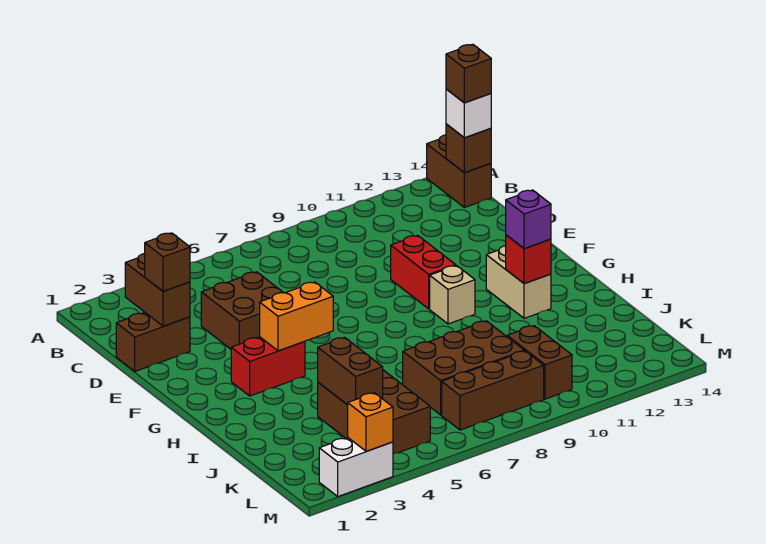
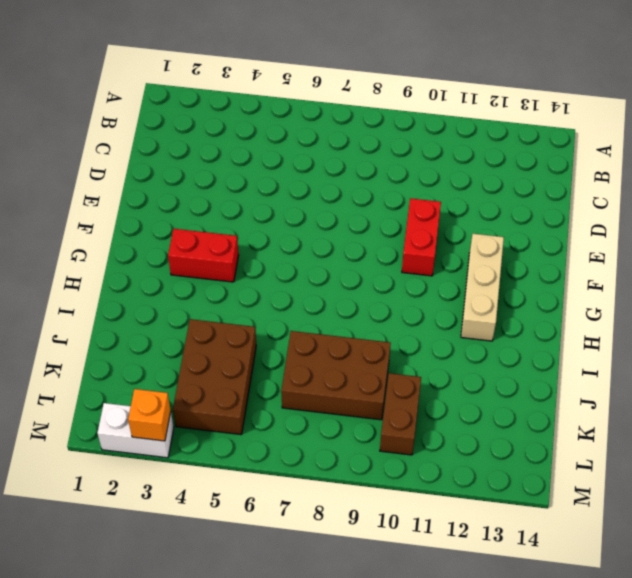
tan 1x3 brick [461,234,504,341] -> tan 1x2 brick [486,246,551,318]
none -> brown 1x2 brick [427,135,491,208]
none -> brown 1x2 brick [116,313,190,371]
none -> brown 2x2 brick [201,272,283,349]

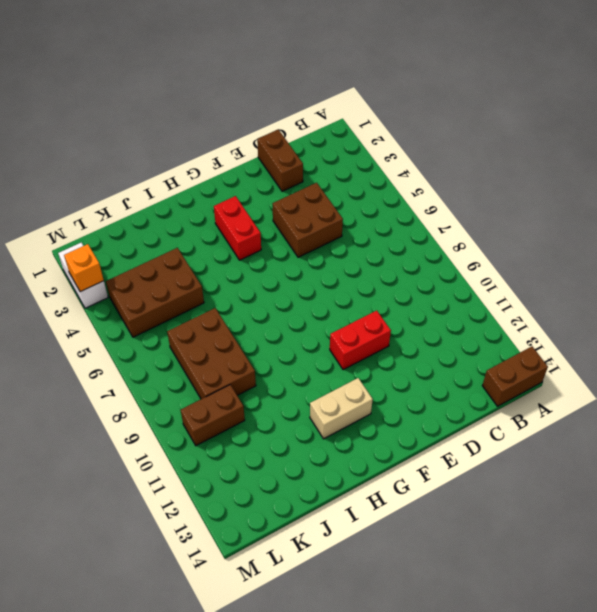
none -> tan 1x1 brick [430,266,475,324]
none -> brown 1x3 brick [442,351,544,430]
none -> brown 1x1 brick [446,124,491,173]

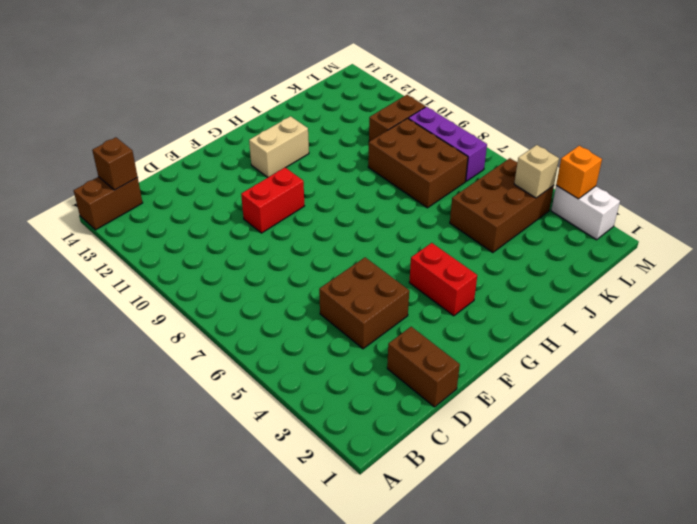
tan 1x1 brick [514,145,559,198] -> tan 1x1 brick moved to [430,266,475,324]
purple 1x3 brick [408,107,487,181] -> brown 1x3 brick [442,351,544,430]
none -> brown 1x2 brick [125,254,190,326]
none -> orange 1x2 brick [260,282,333,351]
none -> red 1x1 brick [506,235,551,284]

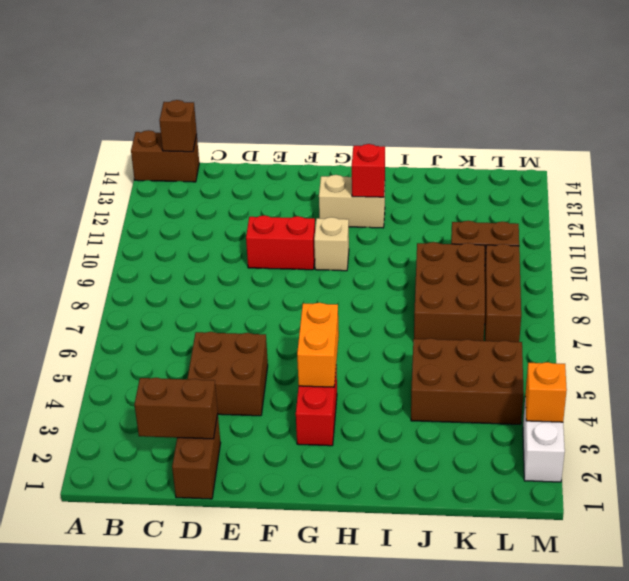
none -> brown 1x2 brick [318,337,383,405]
none -> white 1x1 brick [446,89,491,138]
none -> brown 1x1 brick [145,233,190,291]

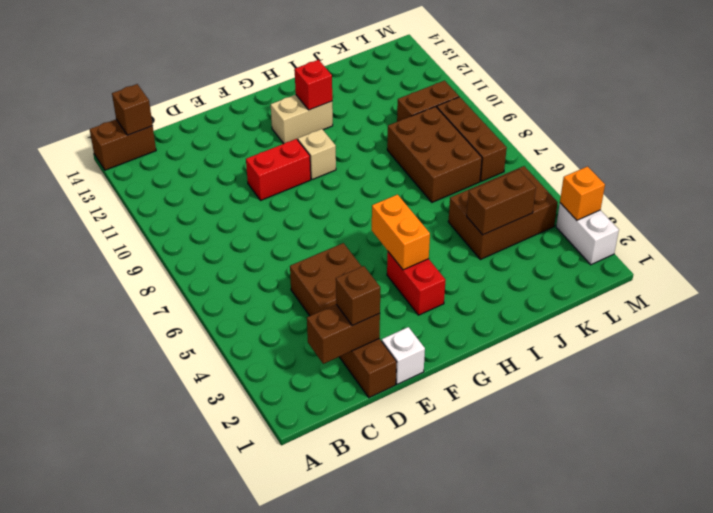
white 1x1 brick [382,327,425,384] -> white 1x1 brick moved to [446,89,491,138]
none -> purple 1x1 brick [506,190,551,249]
none -> brown 1x1 brick [446,44,491,103]

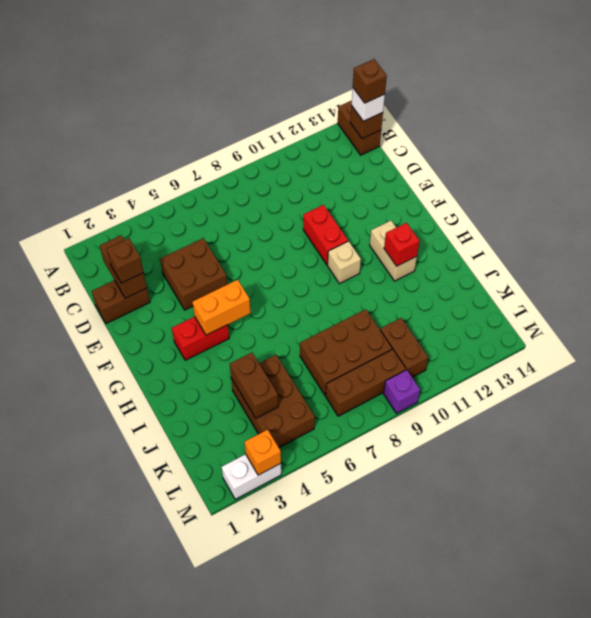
purple 1x1 brick [384,370,420,413] -> purple 1x1 brick moved to [506,190,551,249]

